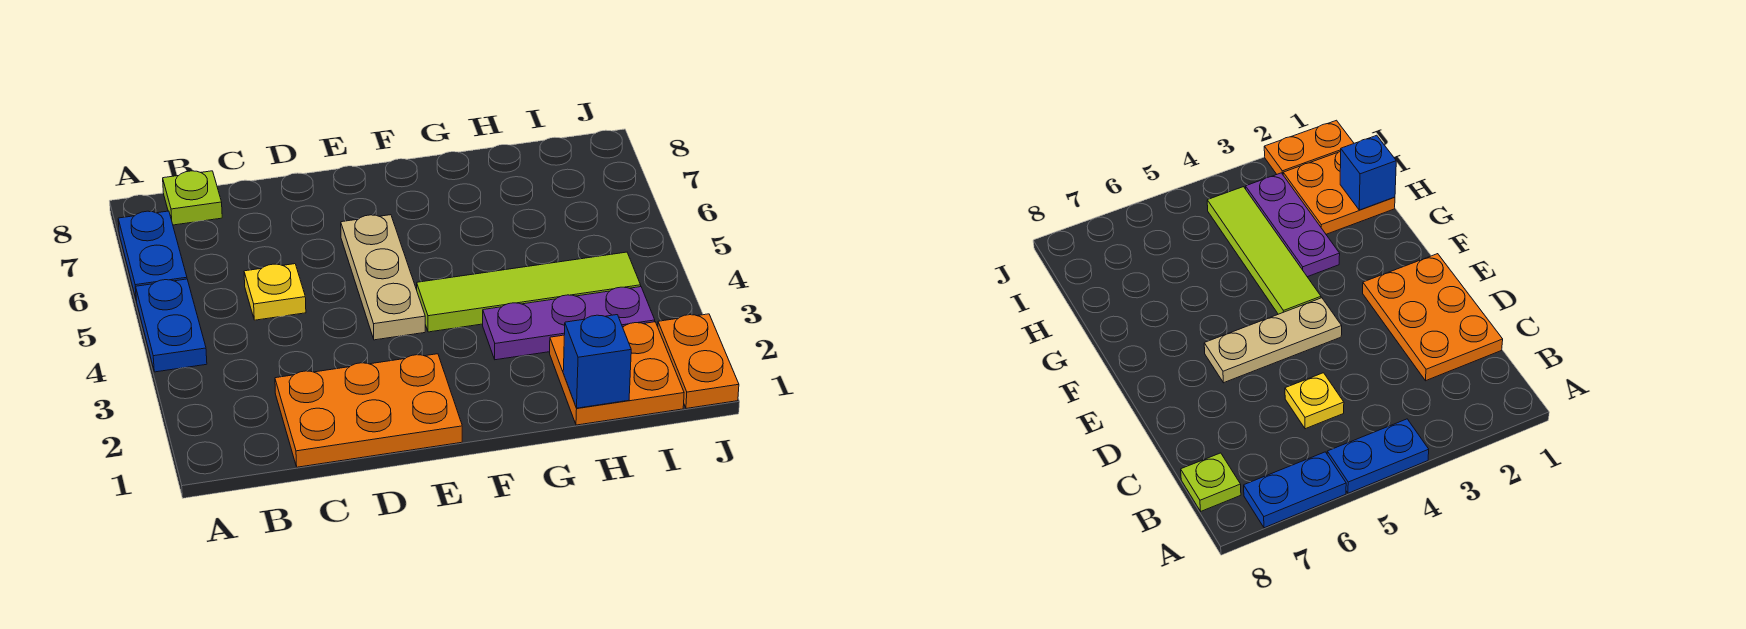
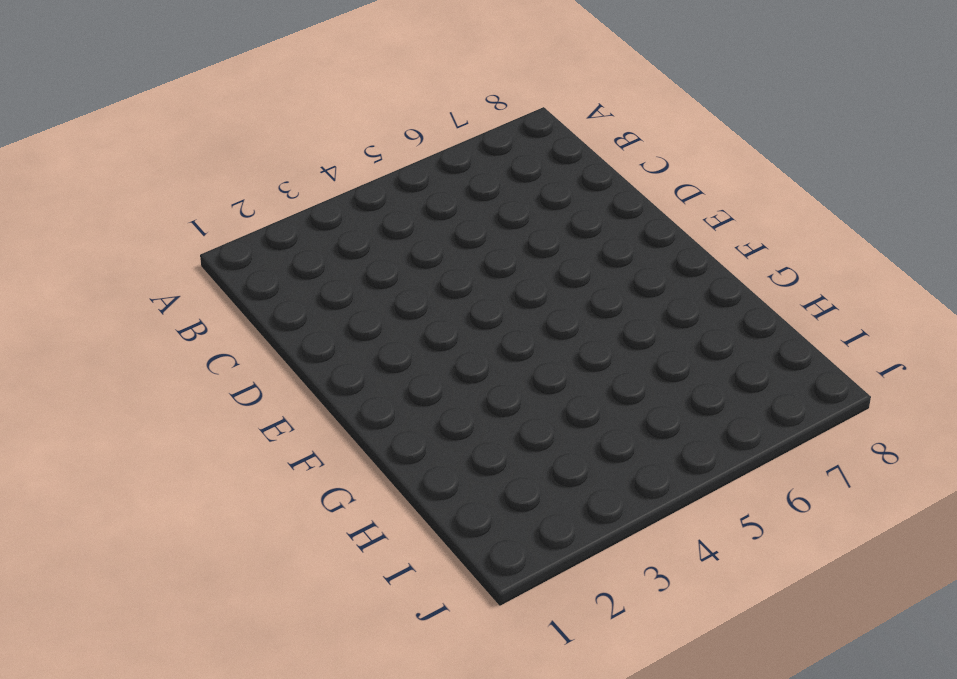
none -> blue 1x2 plate [136,279,207,372]
none -> blue 1x2 plate [118,211,187,301]

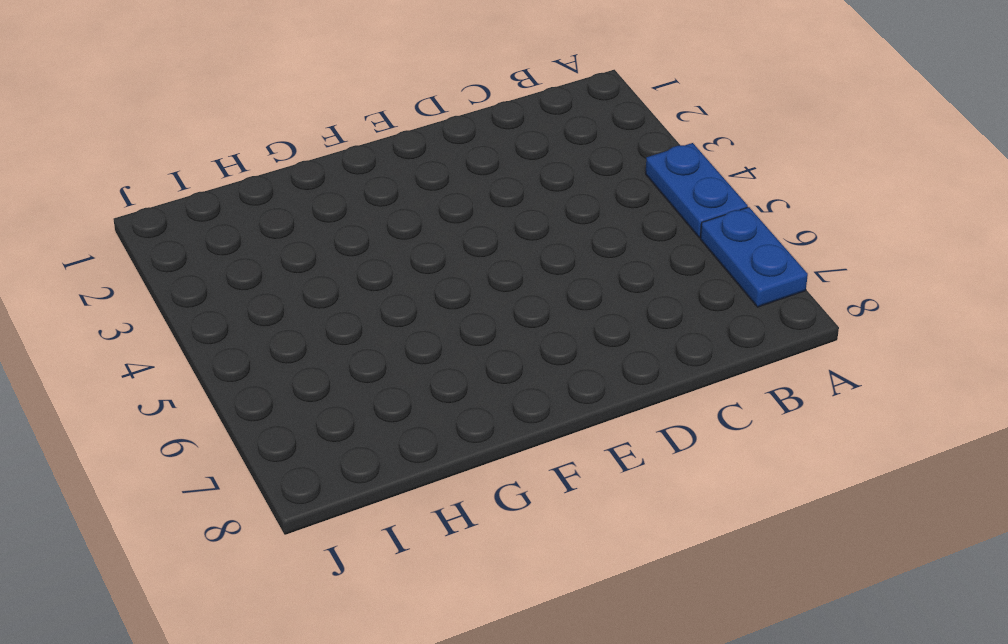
none -> lime 1x1 plate [163,171,222,225]
none -> orange 2x3 plate [275,354,462,467]

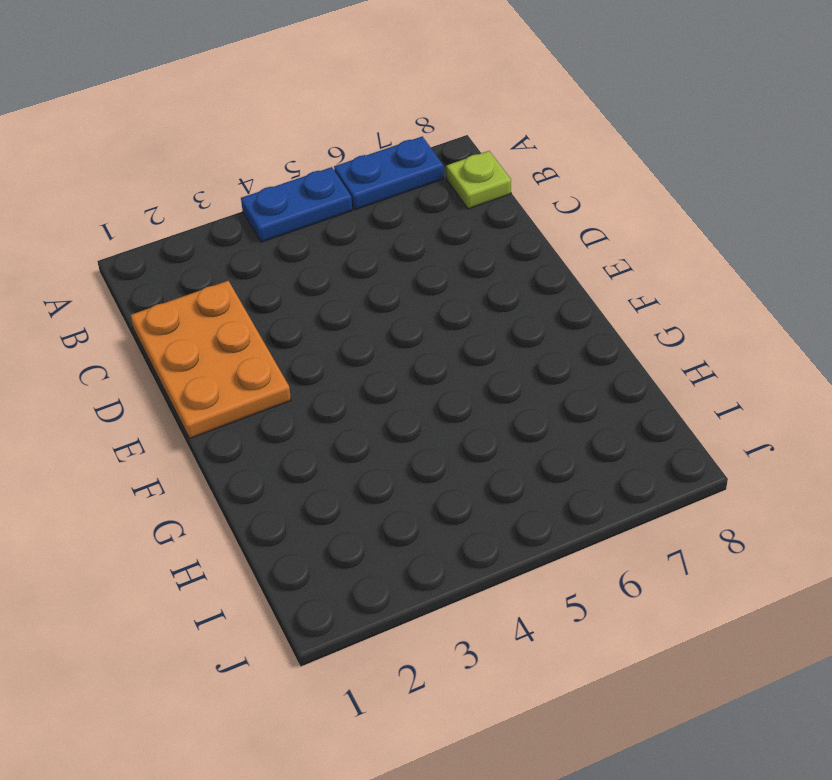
none -> yellow 1x1 plate [244,264,306,320]
none -> tan 1x3 plate [341,215,425,340]

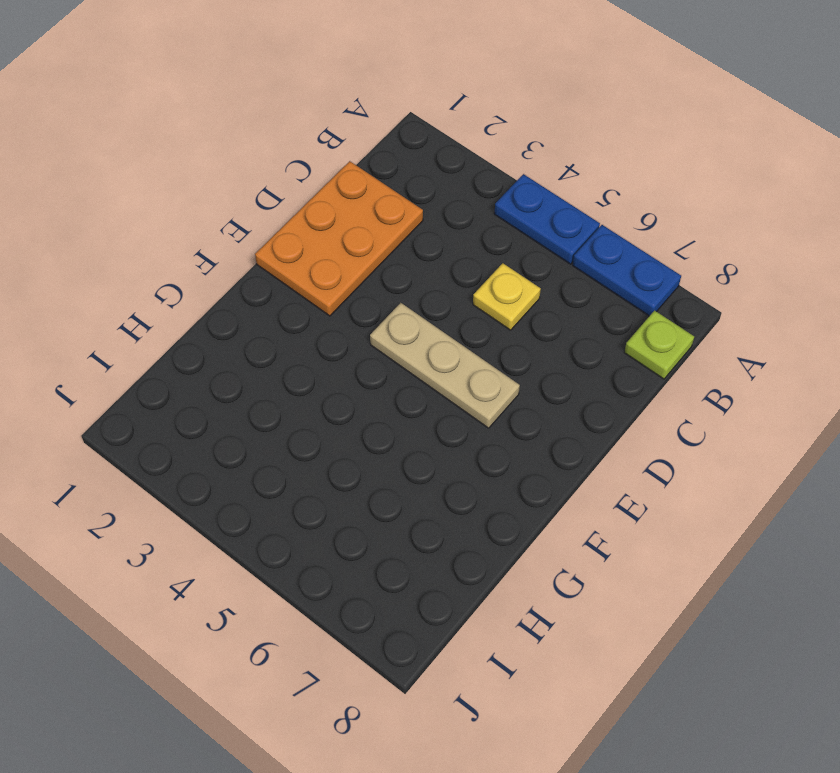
none -> lime 1x4 tile [417,252,641,332]
none -> purple 1x3 plate [483,287,655,360]

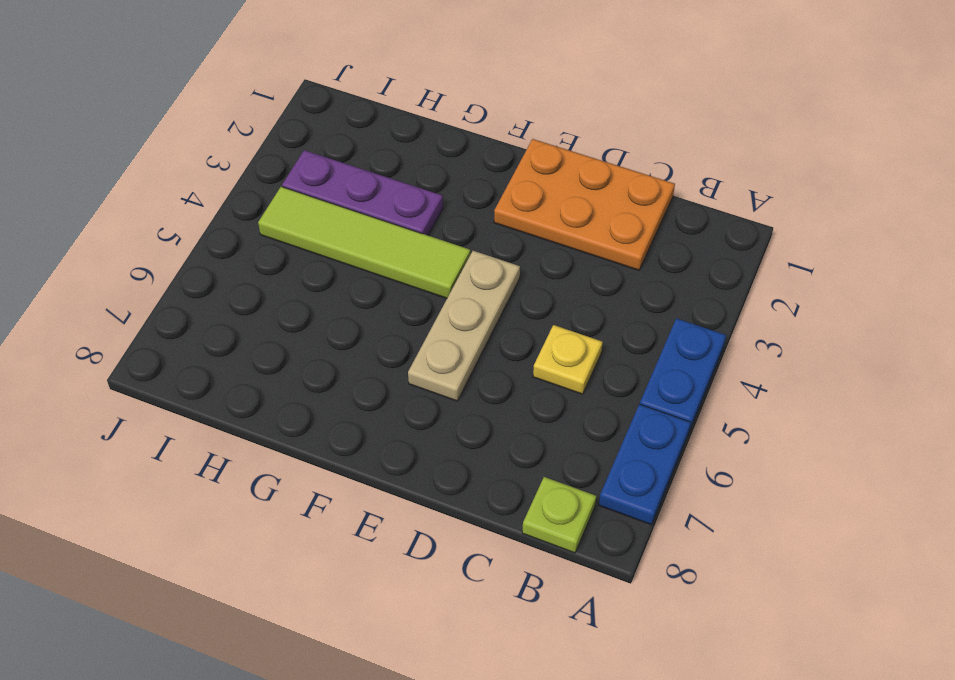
none -> orange 2x2 plate [550,322,684,425]
none -> orange 1x2 plate [658,314,739,409]

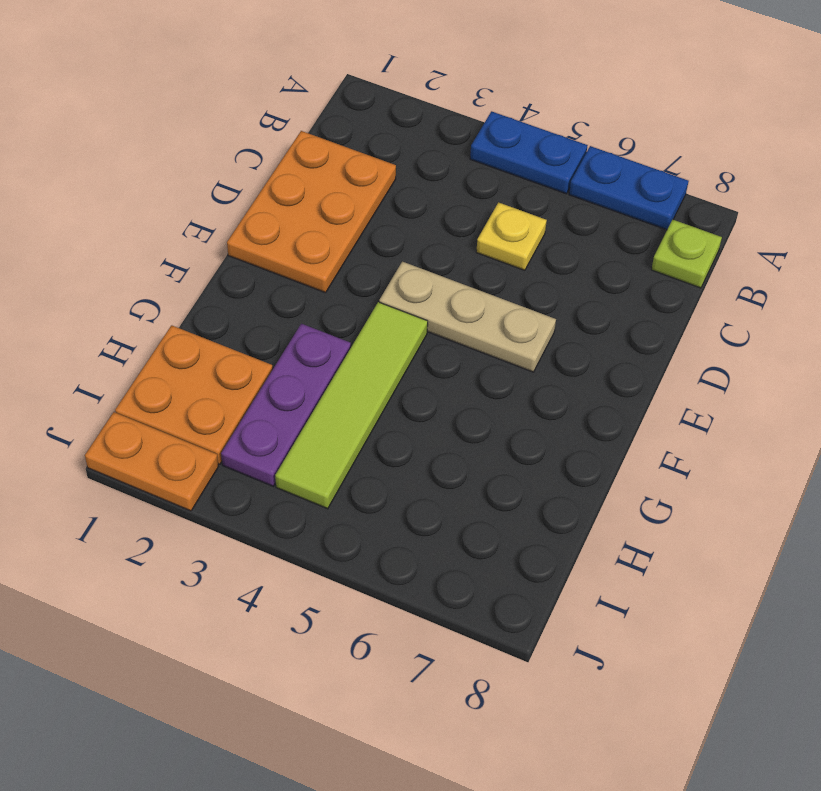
none -> blue 1x1 brick [563,315,631,408]

